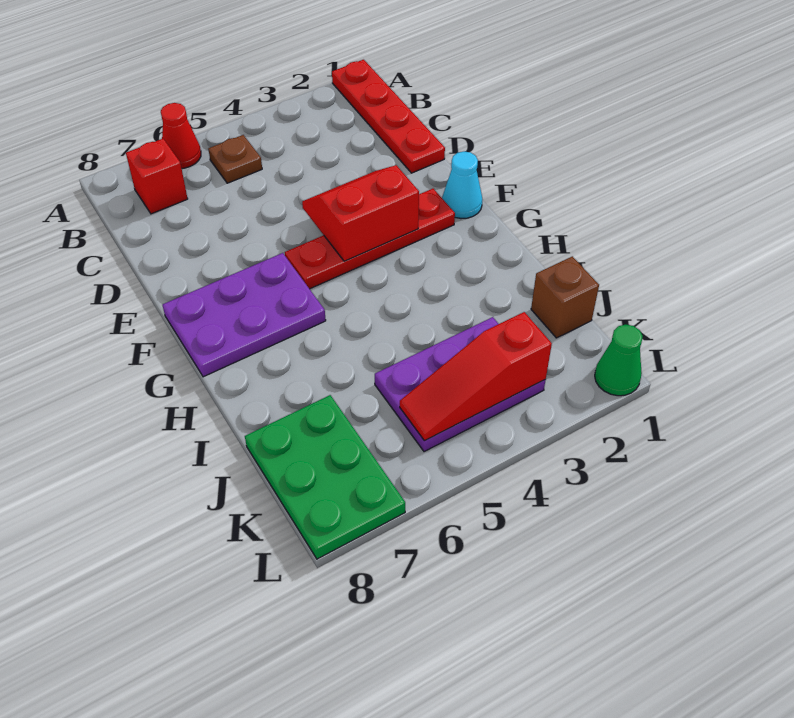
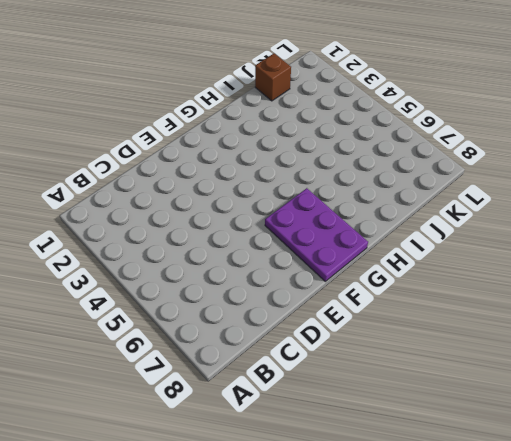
none -> red 1x4 plate [332,60,445,173]
none -> red 1x1 cone [161,103,201,168]
none -> brown 1x1 plate [208,135,262,183]

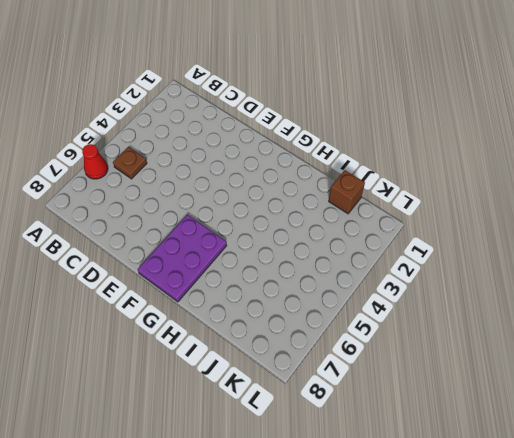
none -> red 1x4 plate [332,60,445,173]
none -> red 1x1 brick [126,139,188,214]
none -> cyan 1x1 cone [442,151,482,219]

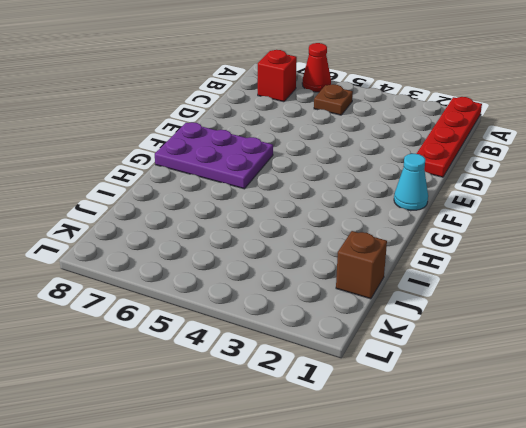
none -> red 1x4 plate [285,189,455,289]
none -> purple 2x3 plate [375,317,546,452]
none -> green 2x3 plate [245,395,405,559]

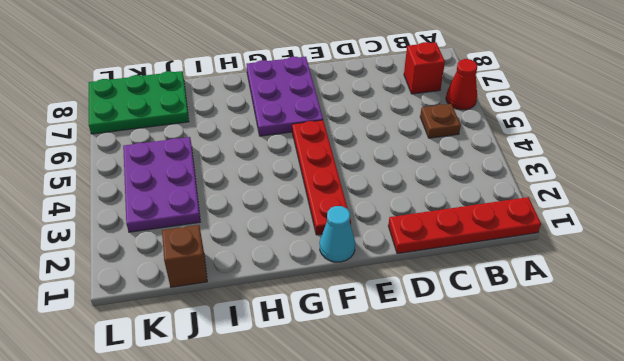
none -> green 1x1 cone [595,325,643,396]
none -> red 2x2 slope [302,165,419,261]
none -> red 1x3 slope [400,312,552,441]

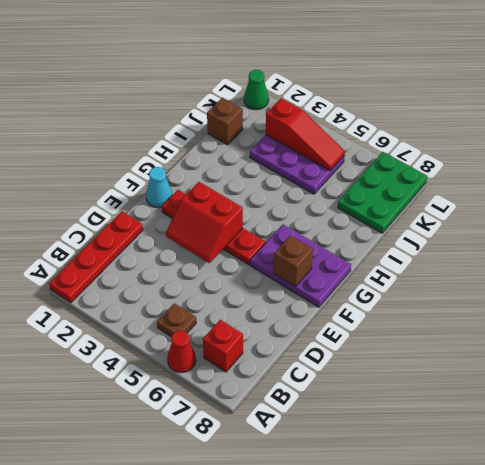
brown 1x1 brick [274,236,313,287] -> none

